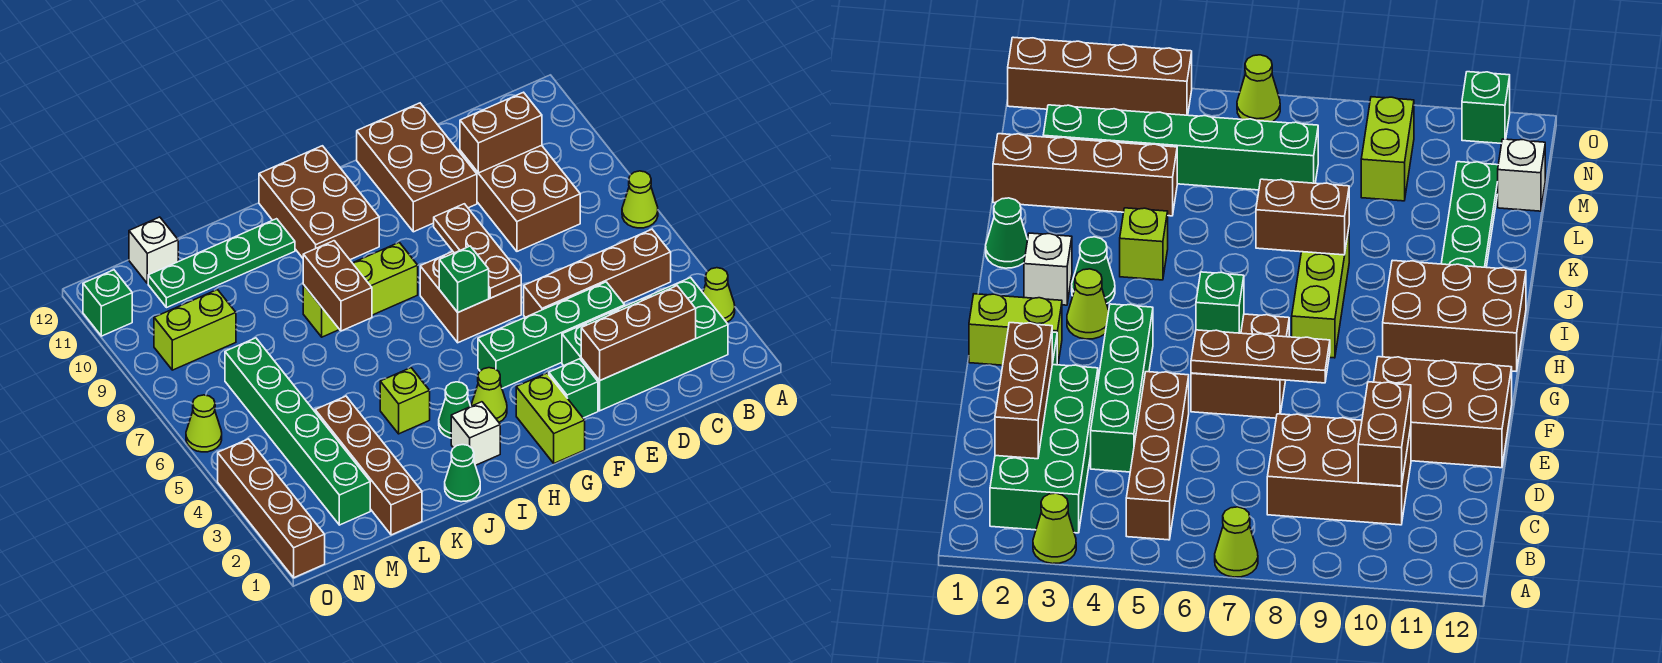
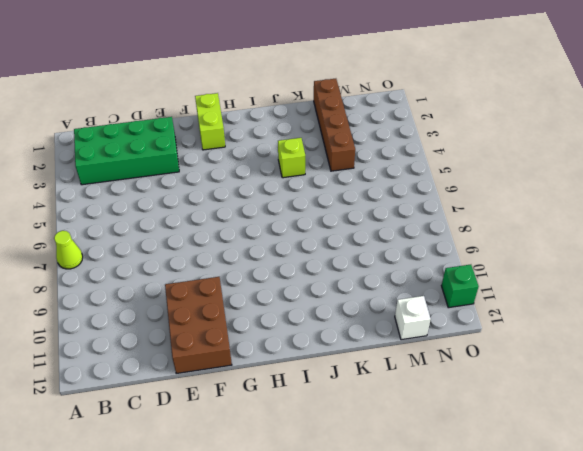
none -> lime 1x1 cone [703,268,735,322]
none -> brown 1x4 brick [524,229,671,317]
none -> brown 2x3 brick [460,145,580,251]
none -> green 1x4 brick [478,282,625,388]

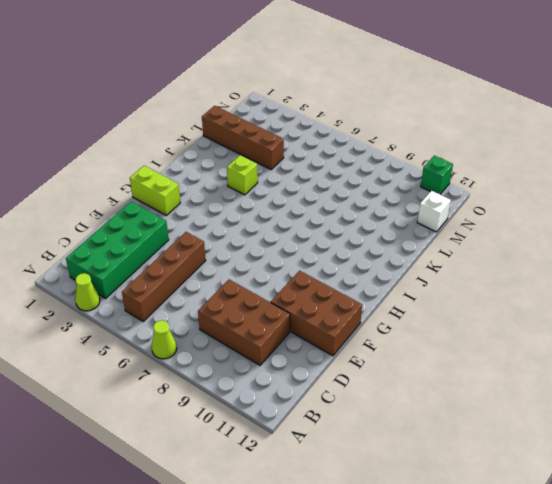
none -> green 1x4 brick [478,282,625,388]
none -> green 1x1 brick [549,359,598,418]
none -> brown 2x2 brick [420,252,521,343]
none -> lime 1x1 cone [471,368,507,422]

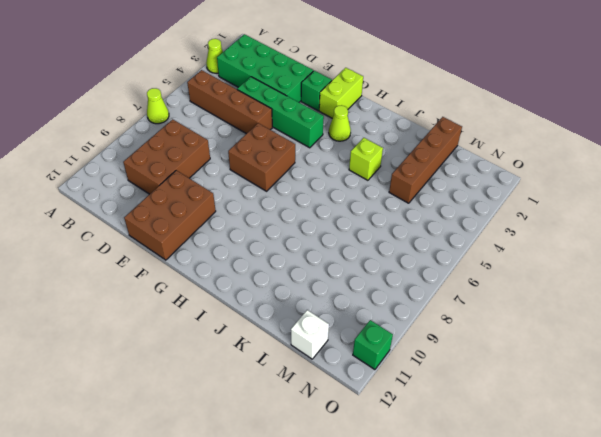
none -> lime 1x3 brick [303,242,418,337]
none -> brown 2x3 brick [259,146,379,260]
none -> white 1x1 brick [451,402,500,466]
none -> green 1x1 cone [439,382,470,438]

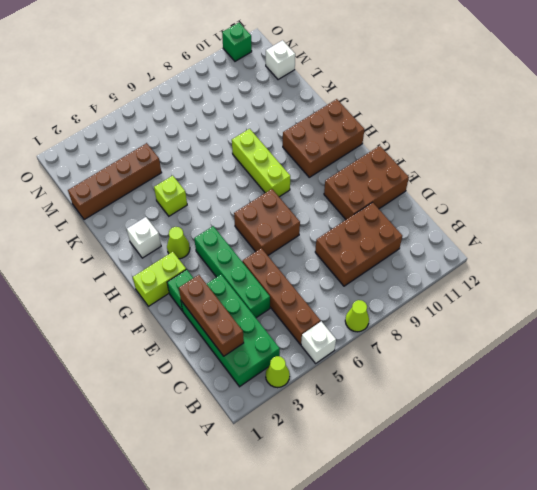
white 1x1 brick [301,321,336,363] -> none
none -> green 1x1 cone [439,382,470,438]
none -> green 1x1 cone [445,445,480,502]
none -> green 1x4 plate [148,219,295,308]
none -> green 1x6 brick [225,338,370,525]

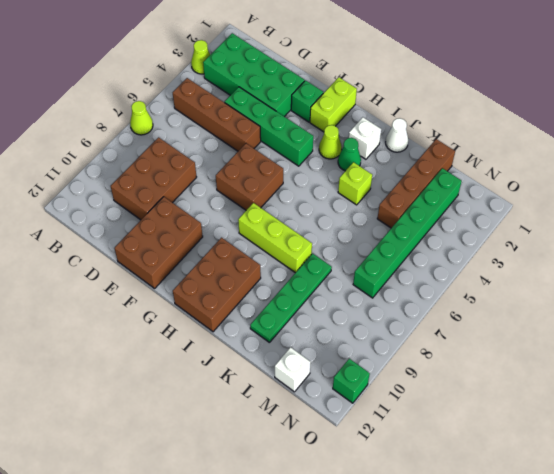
white 1x1 cone [385,118,408,152] -> green 1x1 cone [445,445,480,502]
green 1x4 plate [250,253,332,343] -> green 1x4 plate turned to [148,219,295,308]
none -> lime 1x2 brick [154,290,236,370]
none -> brown 1x4 brick [218,439,325,578]
none -> lime 1x1 cone [186,395,222,452]
none -> brown 1x3 brick [581,286,696,380]

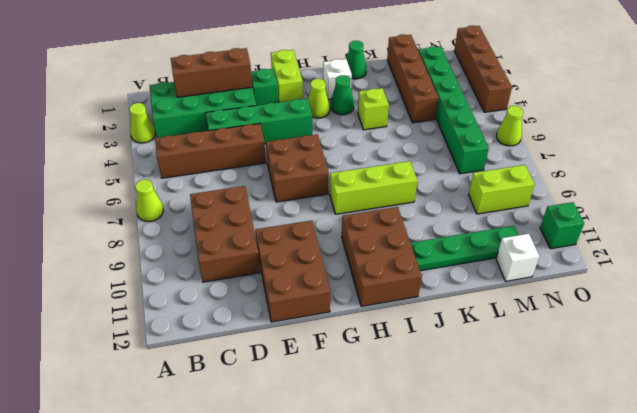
none -> brown 1x2 brick [460,92,542,173]
none -> brown 1x3 plate [434,204,521,298]
none -> green 1x1 brick [439,246,489,312]
none -> brown 1x2 brick [303,241,372,331]

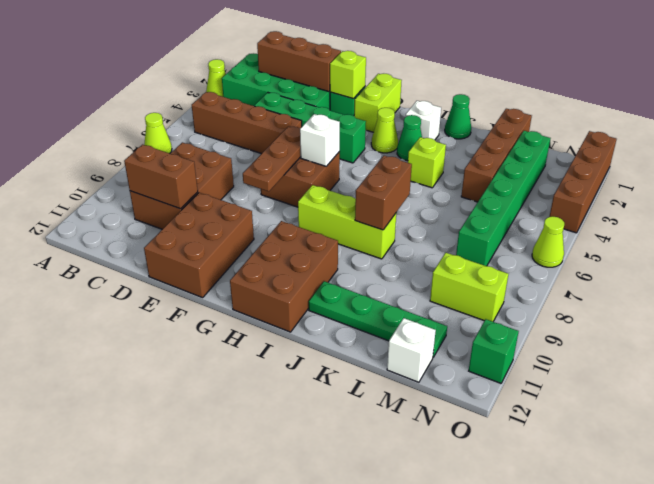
lime 1x1 brick [330,51,366,99] -> none
white 1x1 brick [300,114,340,166] -> green 1x1 brick [439,246,489,312]

